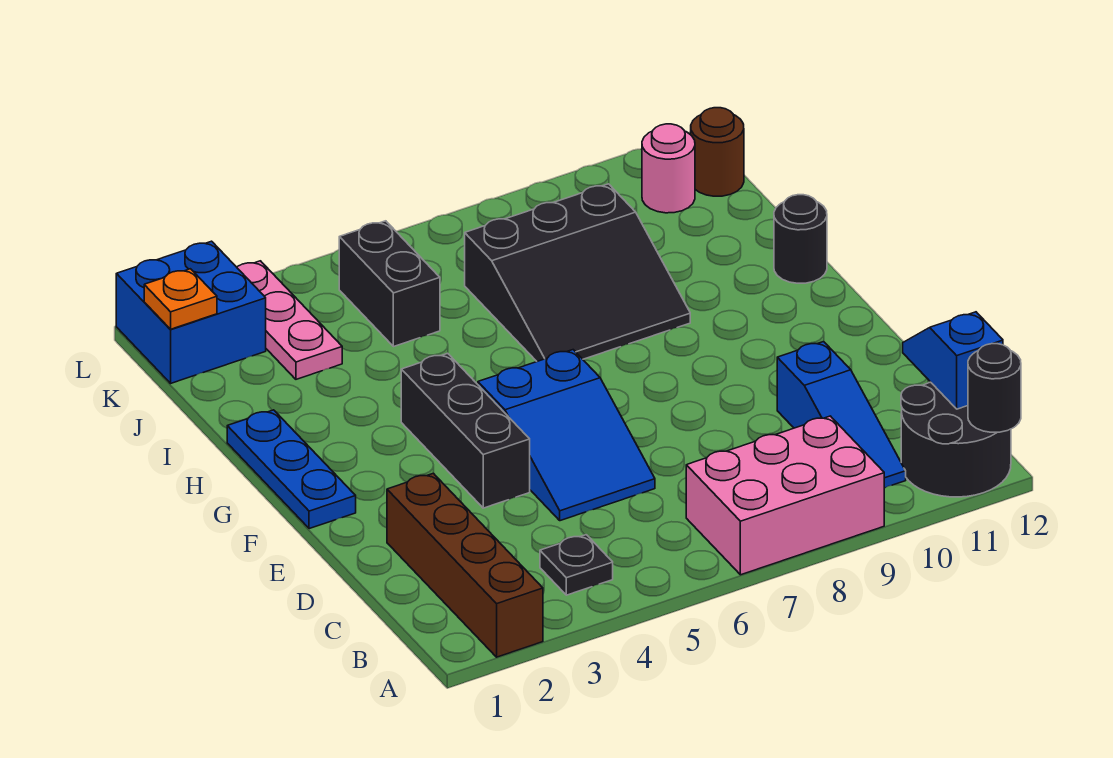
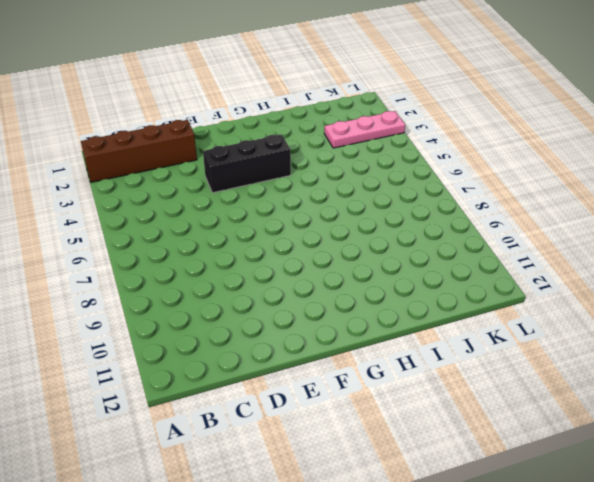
none -> pink 2x3 brick [686,416,884,575]
none -> black 2x2 round brick [901,382,1011,497]
none -> black 1x1 plate [540,535,613,595]

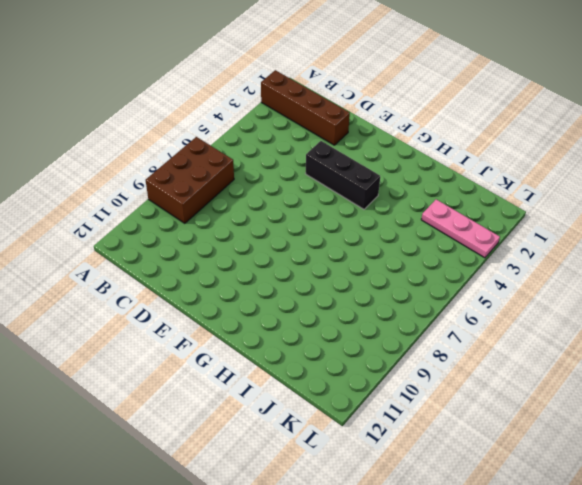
brown 2x3 brick [146,137,234,223] -> pink 2x3 brick [686,416,884,575]
none -> black 2x2 round brick [901,382,1011,497]
none -> black 1x1 plate [540,535,613,595]
none -> blue 1x3 slope [777,342,906,488]

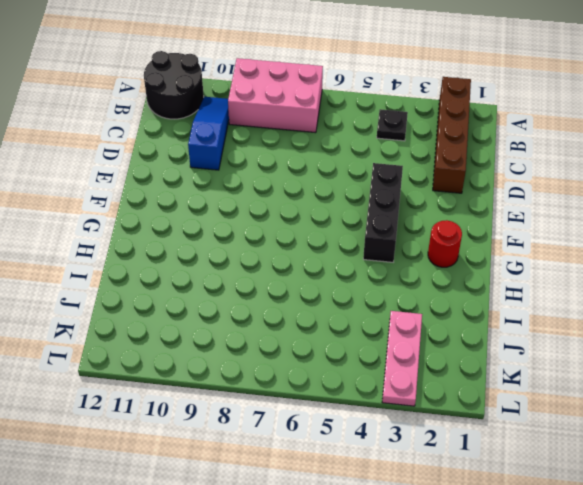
red 1x1 round brick [428,220,462,267] -> none
none -> blue 2x3 slope [478,350,655,521]
none -> blue 1x3 plate [227,410,356,529]
none -> black 3x3 slope [465,184,690,361]

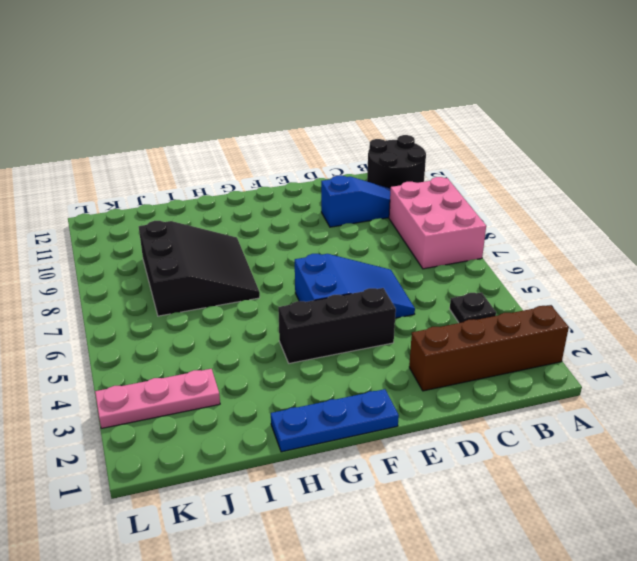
none -> black 1x1 round brick [774,195,827,283]
none -> black 1x2 brick [339,221,440,347]
none -> blue 2x2 brick [116,241,266,383]

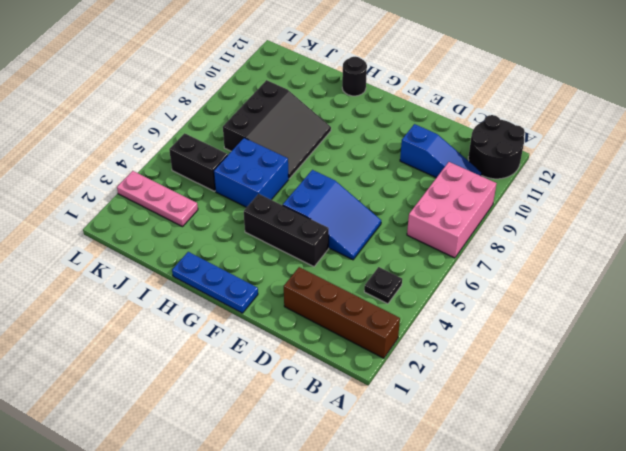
blue 2x2 brick [214,138,289,207] -> blue 2x2 brick moved to [116,241,266,383]
none -> pink 1x1 round brick [642,124,695,213]
none -> brown 1x1 round brick [691,108,744,196]
none -> black 1x1 round brick [968,344,1021,432]

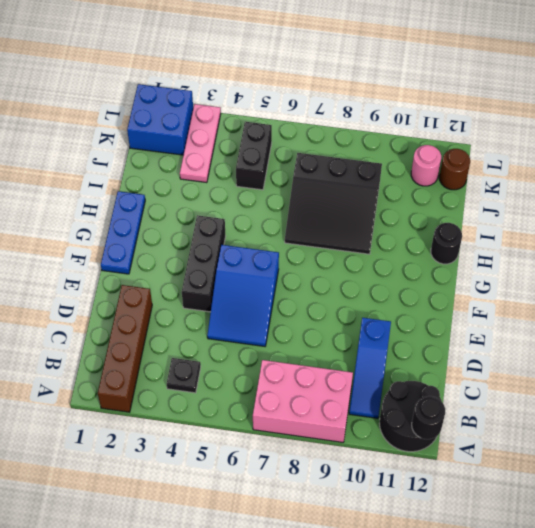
none -> blue 1x2 slope [903,312,1003,409]
none -> orange 1x1 plate [144,269,217,329]

